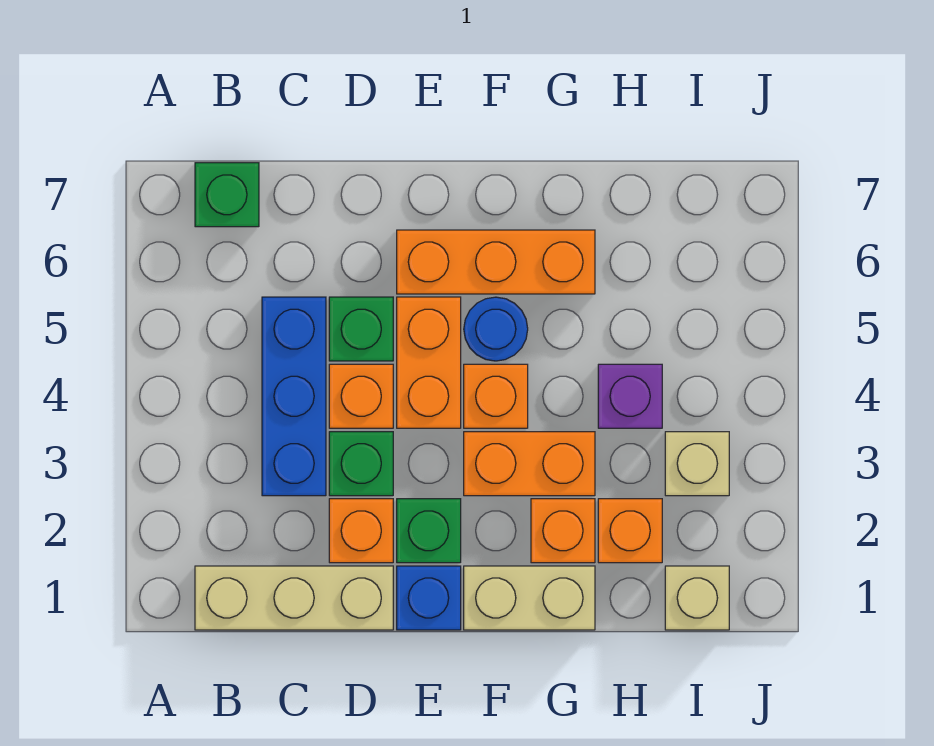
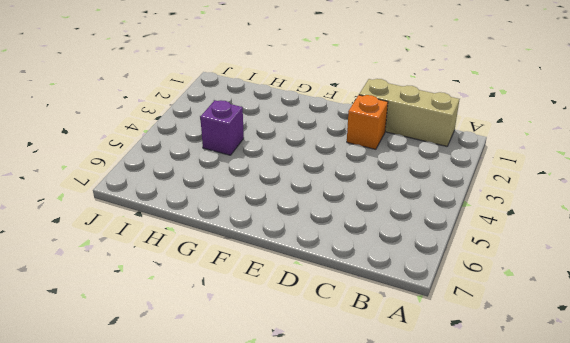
none -> green 1x1 brick [195,163,259,227]
none -> blue 1x3 brick [262,297,326,496]
none -> green 1x1 brick [329,432,393,496]

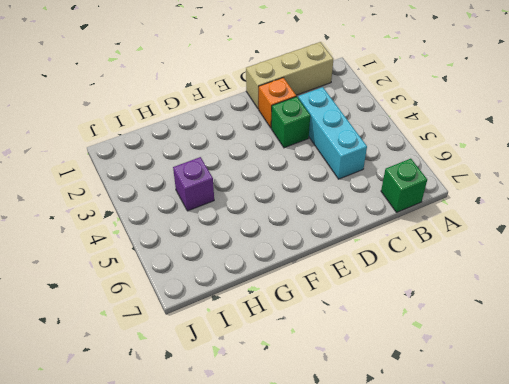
cyan 1x3 brick [298,87,367,179] -> blue 1x3 brick [262,297,326,496]
none -> orange 1x1 brick [329,364,393,428]
none -> green 1x1 brick [329,297,393,361]
none -> blue 1x1 brick [397,566,461,630]

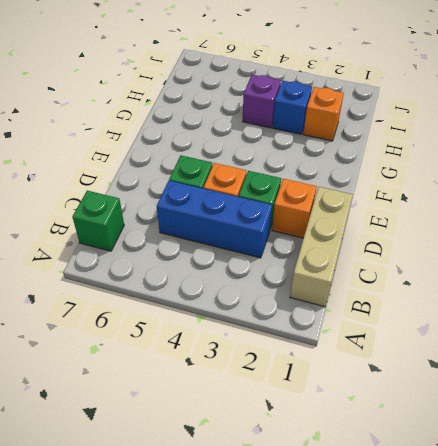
blue 1x1 brick [273,81,312,134] -> blue 1x1 brick moved to [397,566,461,630]
none -> green 1x1 brick [397,499,461,563]
none -> orange 1x2 brick [397,297,461,428]
none -> orange 1x3 brick [397,230,595,294]

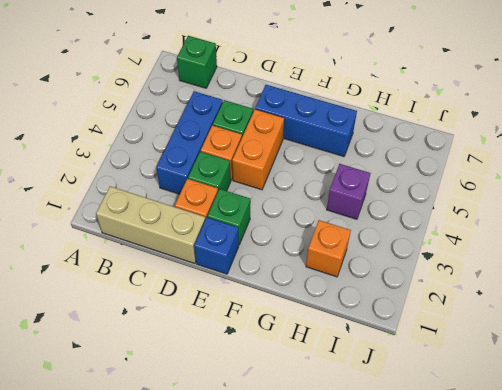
blue 1x3 brick [255,85,357,157] -> orange 1x3 brick [397,230,595,294]
none -> tan 1x2 brick [464,566,595,630]
none -> orange 1x2 brick [464,432,595,496]
none -> orange 1x1 brick [464,364,528,428]

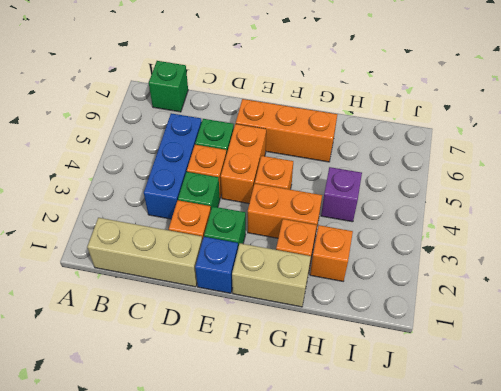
none -> blue 1x1 round brick [464,297,528,361]
none -> tan 1x1 brick [665,566,729,630]
none -> tan 1x1 brick [665,432,729,496]

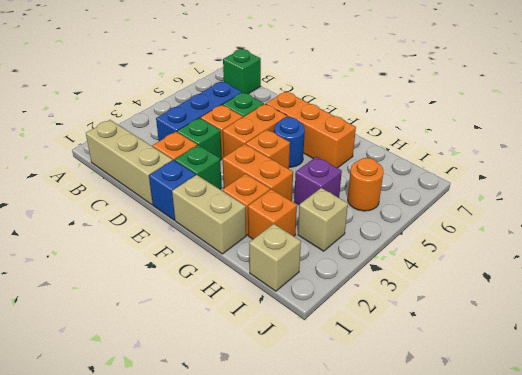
orange 1x1 round brick [348,158,384,211] -> none

